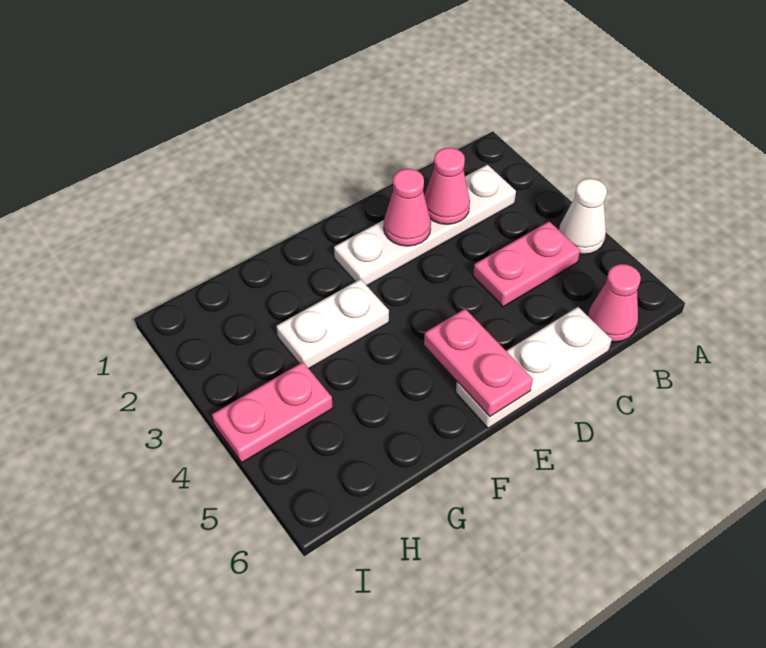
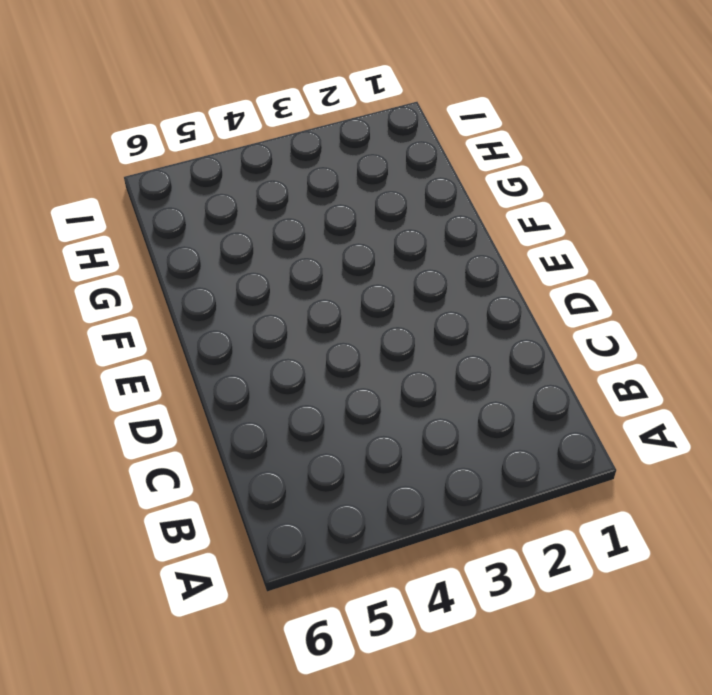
none -> white 1x1 cone [559,179,607,254]
none -> white 1x4 plate [334,165,516,286]

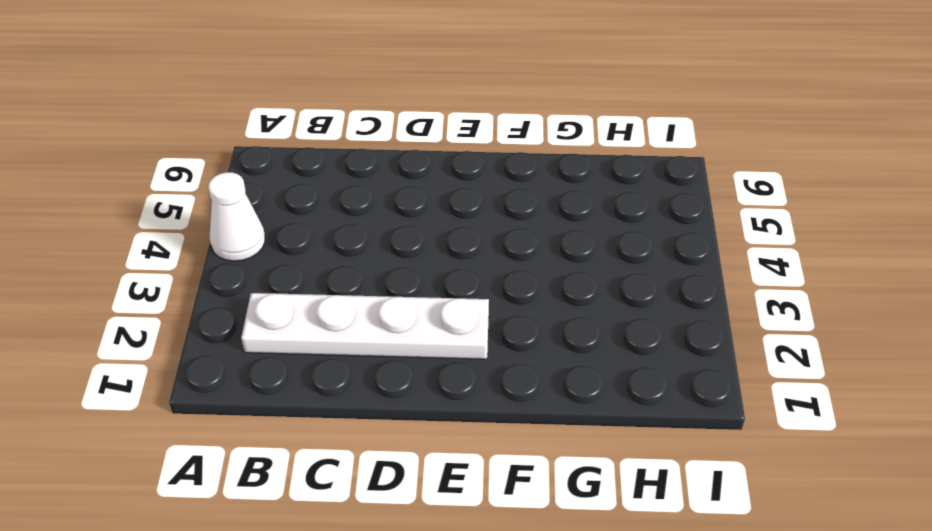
none -> pink 1x2 plate [473,222,580,307]
none -> pink 1x1 cone [588,264,641,342]

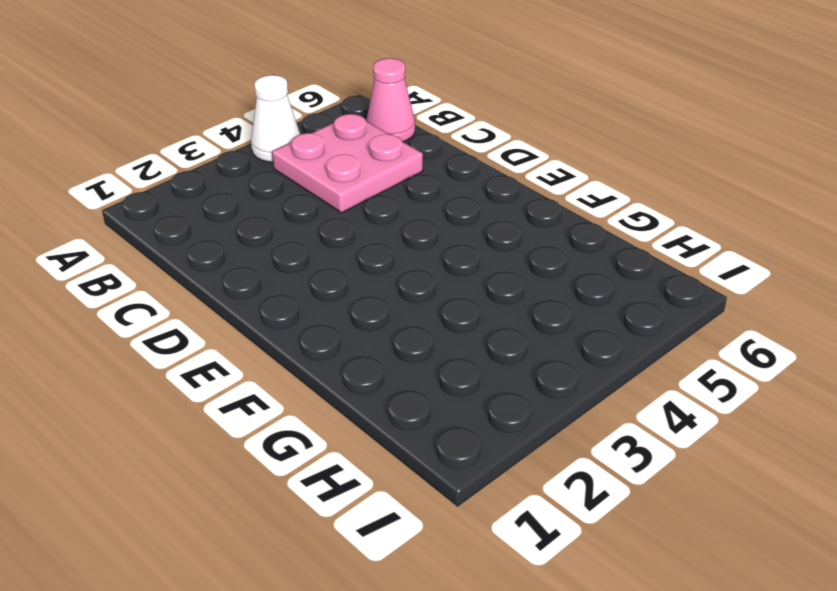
pink 2x2 plate [272,114,423,213] -> pink 1x2 plate [473,222,580,307]
none -> white 1x4 plate [334,165,516,286]
none -> white 1x3 plate [456,307,612,428]

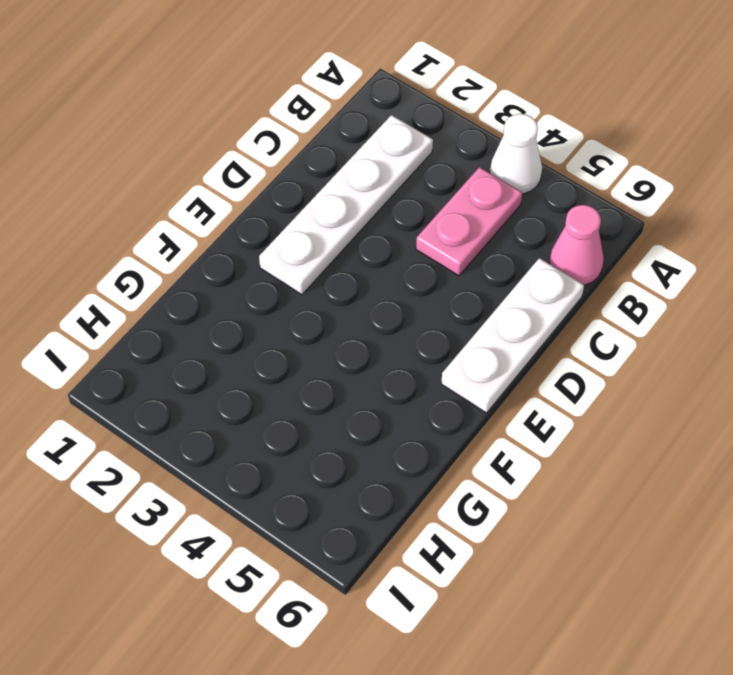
none -> white 1x2 plate [276,279,389,369]
none -> pink 1x2 plate [212,362,333,462]

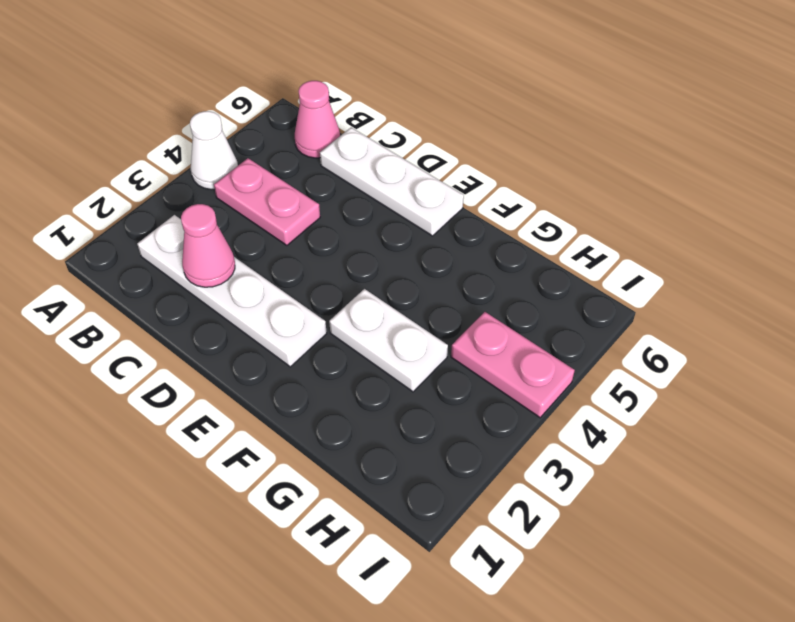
none -> pink 1x1 cone [384,169,431,246]
none -> pink 1x2 plate [424,309,533,416]

